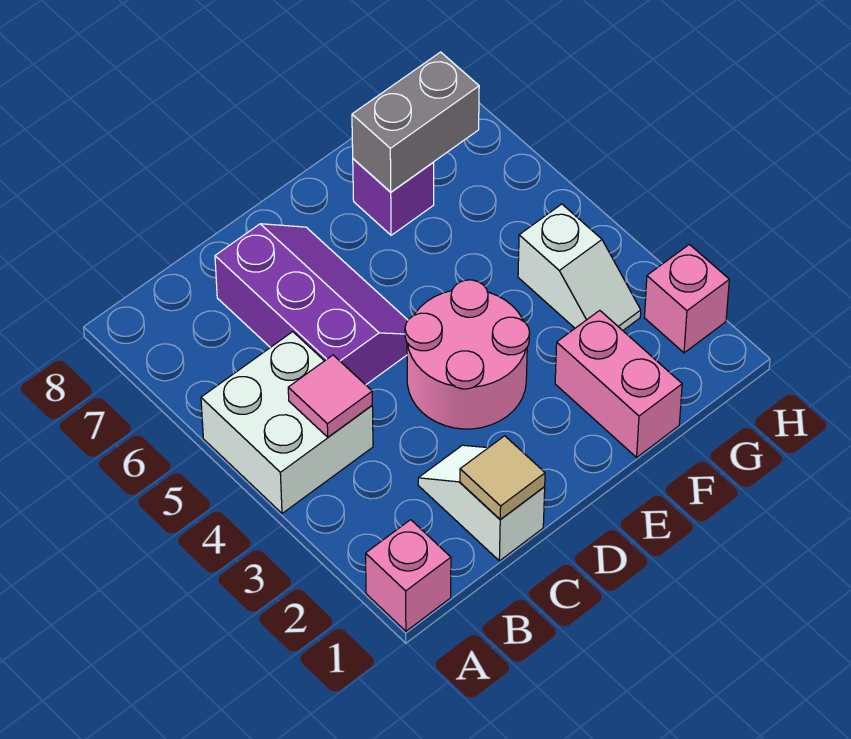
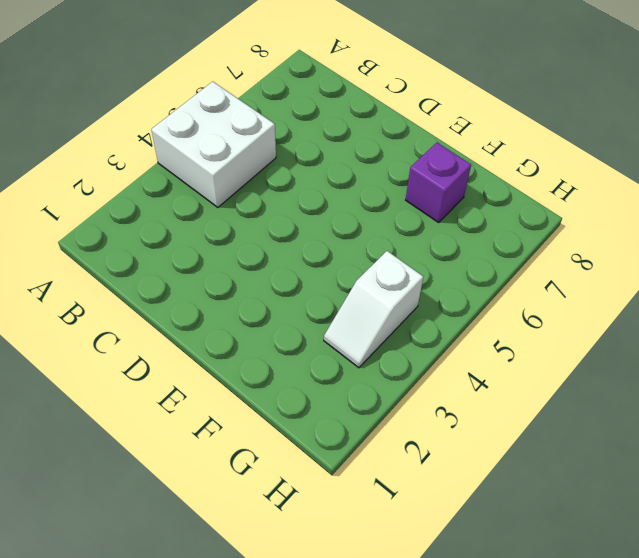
none -> pink 1x1 brick [366,520,451,631]
none -> white 1x2 slope [418,445,545,561]
none -> purple 2x3 slope [215,224,408,385]

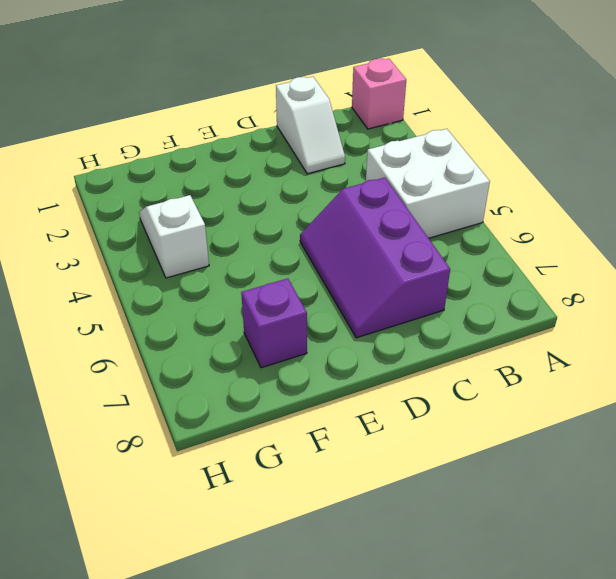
none -> pink 2x2 round brick [405,280,530,429]
none -> pink 1x2 brick [555,310,682,457]
none -> pink 1x1 brick [644,244,729,353]

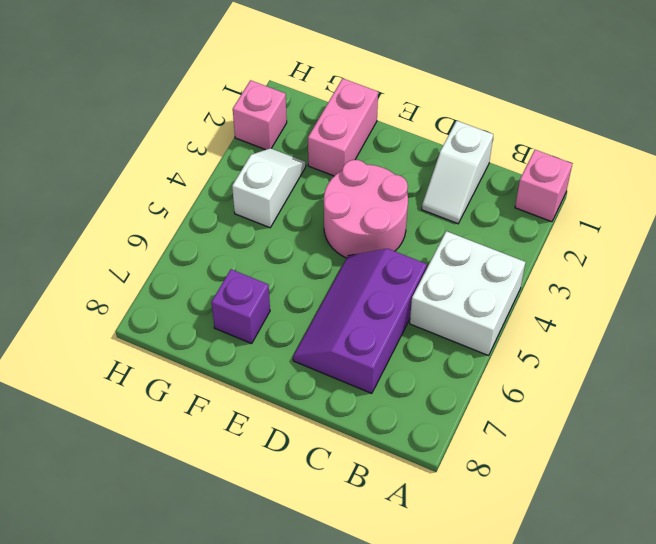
none -> pink 1x1 tile [288,355,372,437]
none -> tan 1x1 tile [460,436,545,520]
none -> grey 1x2 brick [352,52,479,192]

